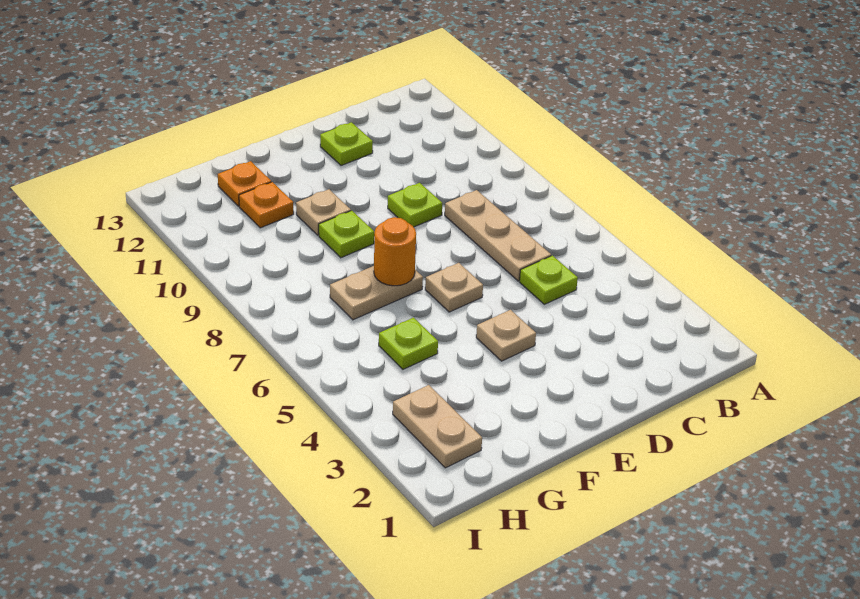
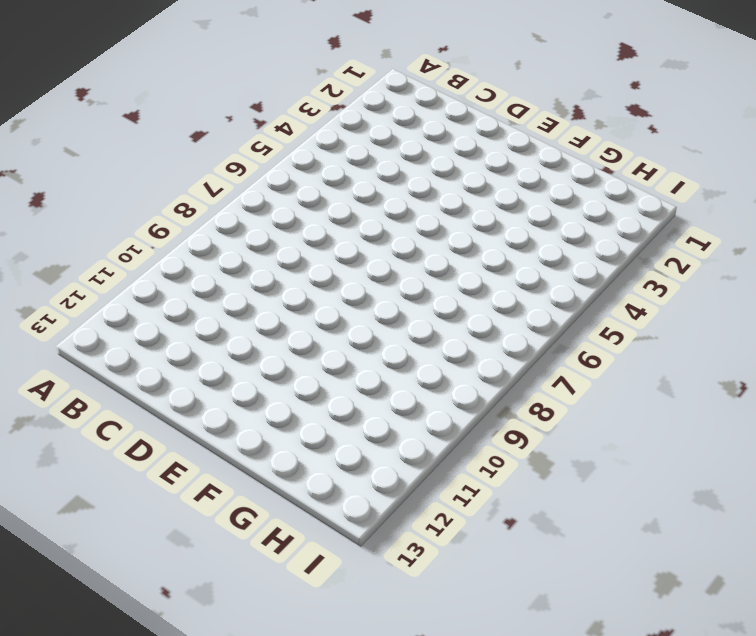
none -> lime 1x1 plate [519,256,578,304]
none -> tan 1x3 plate [445,190,551,281]
none -> lime 1x1 plate [388,183,442,227]

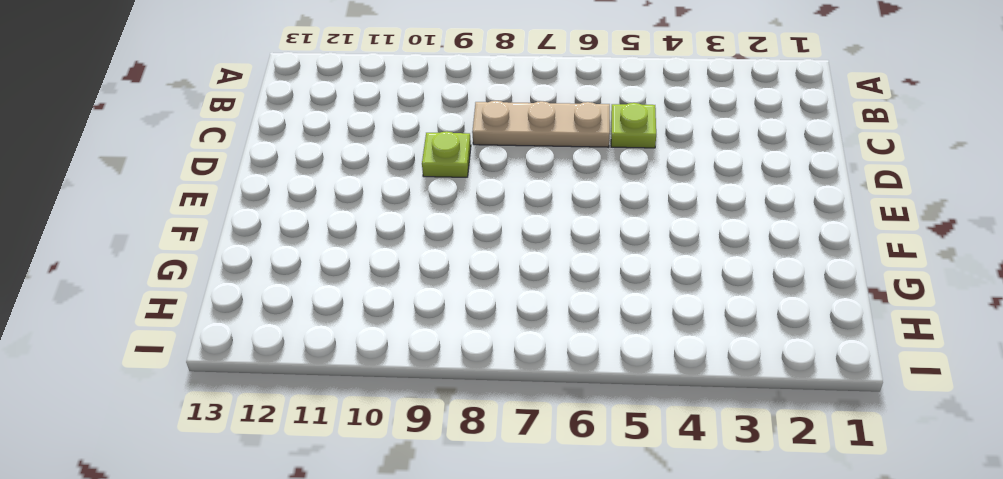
none -> lime 1x1 plate [320,122,373,166]
none -> tan 1x1 plate [476,310,536,361]
none -> tan 1x1 plate [425,263,483,312]

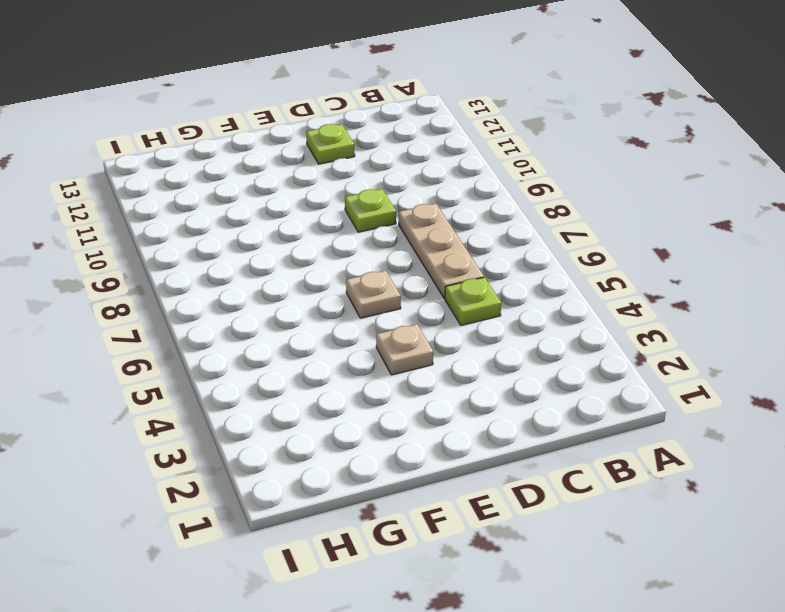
none -> tan 1x2 plate [330,266,423,320]
none -> lime 1x1 plate [319,211,374,258]
none -> tan 1x1 plate [296,189,351,235]

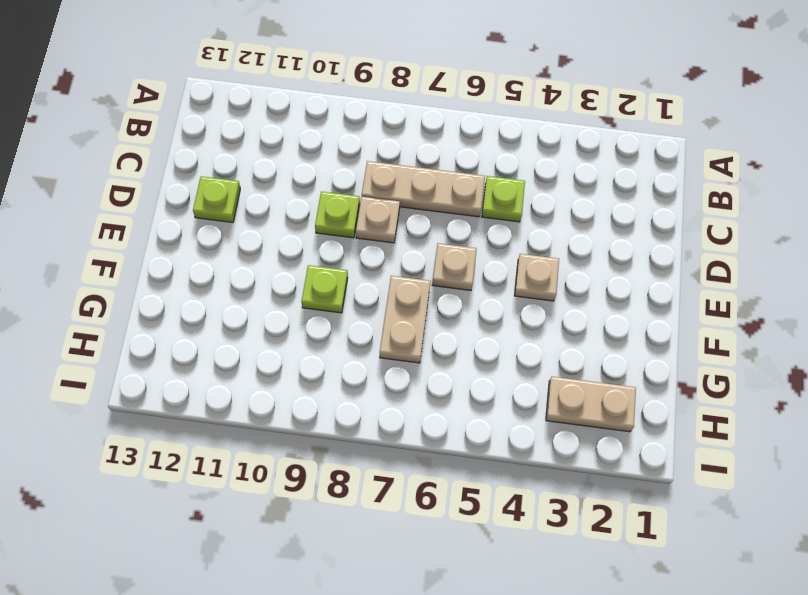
tan 1x1 plate [356,197,400,243] -> tan 1x1 plate moved to [296,189,351,235]
none -> lime 1x1 plate [379,318,438,369]
none -> orange 1x1 plate [239,182,294,228]
none -> orange 1x1 plate [218,161,271,206]

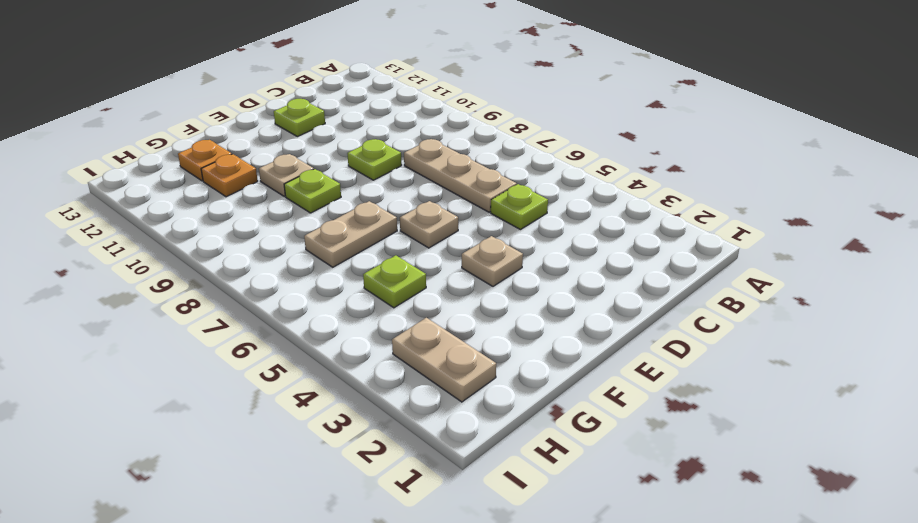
none -> orange 1x1 round brick [374,217,416,286]

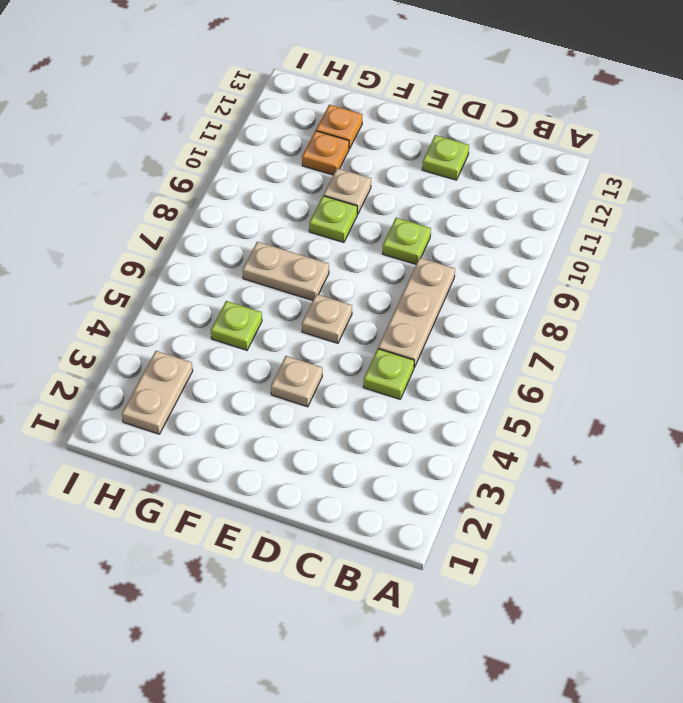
none -> orange 1x1 round brick [374,217,416,286]

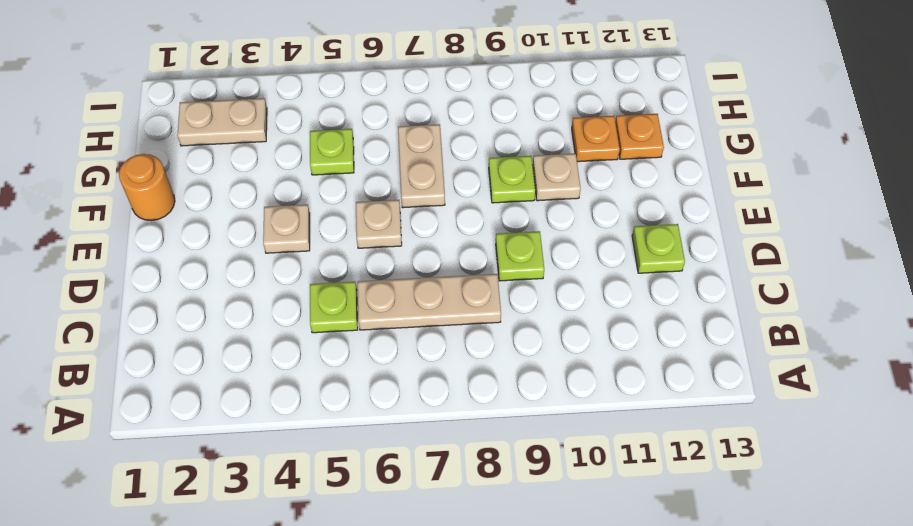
orange 1x1 round brick [119,154,175,221] -> orange 1x1 round brick moved to [374,217,416,286]

